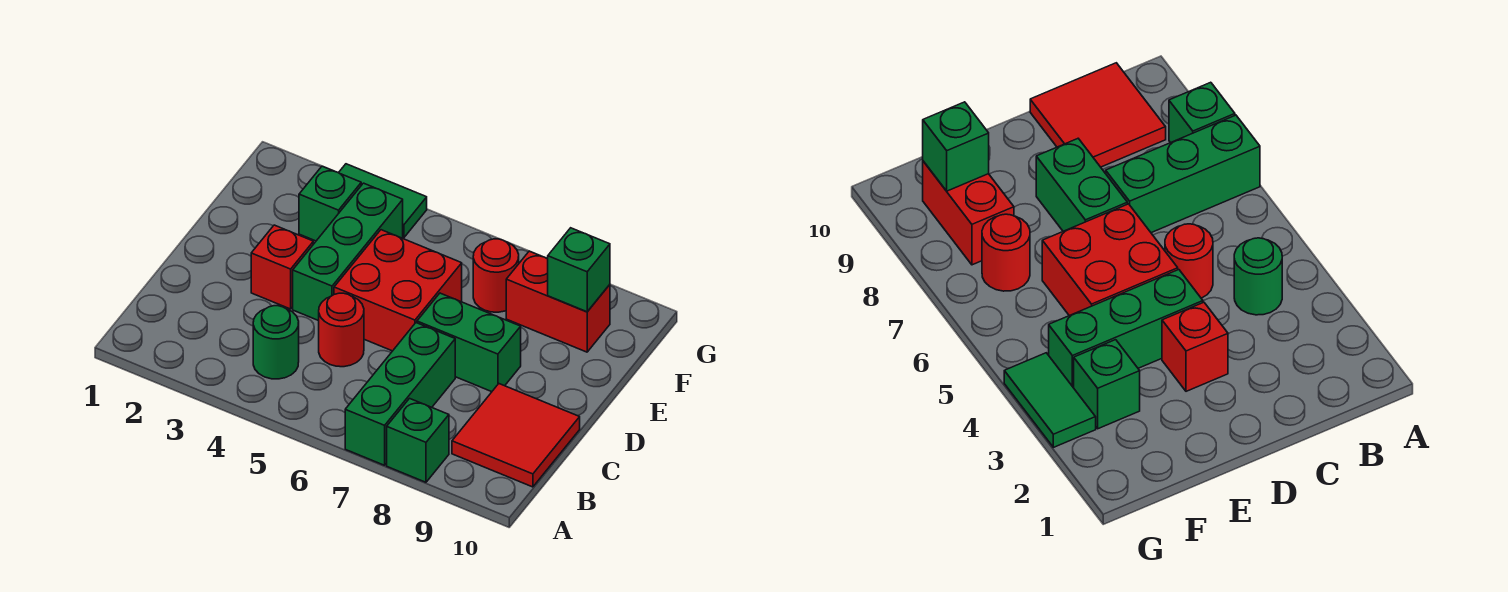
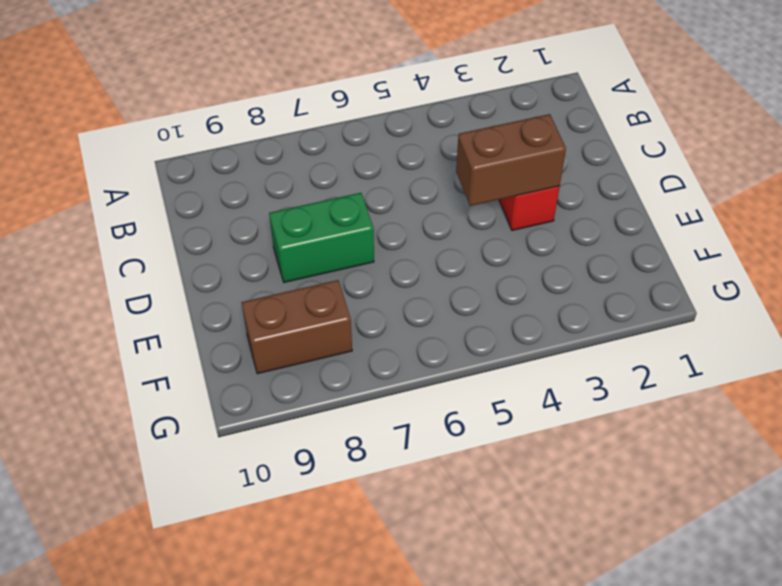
brown 1x2 brick [456,114,566,206] -> none
brown 1x2 brick [241,280,352,374] -> red 1x2 brick [506,251,610,352]
none -> green 1x3 brick [345,323,455,465]
none -> green 1x1 brick [387,398,449,482]
none -> green 1x1 round brick [253,306,299,379]

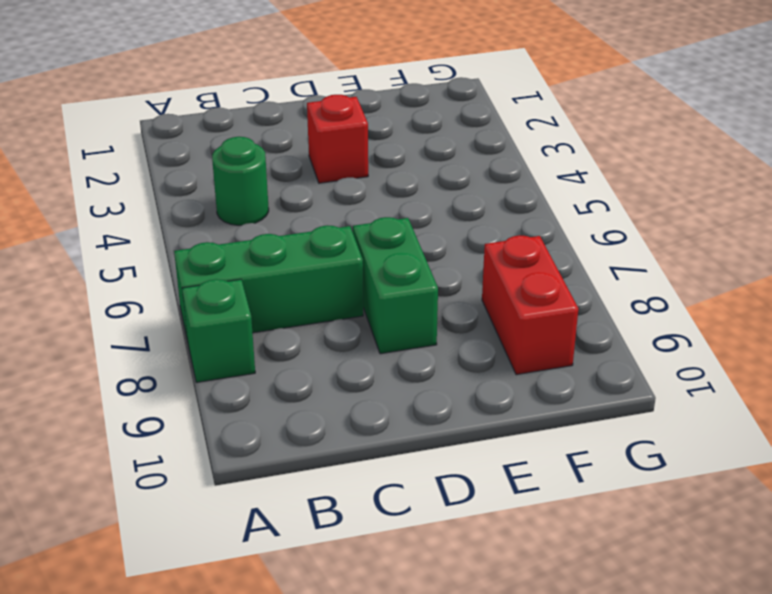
none -> red 2x2 tile [452,384,580,487]
none -> red 1x1 round brick [319,293,364,367]
none -> green 1x3 brick [293,183,403,321]

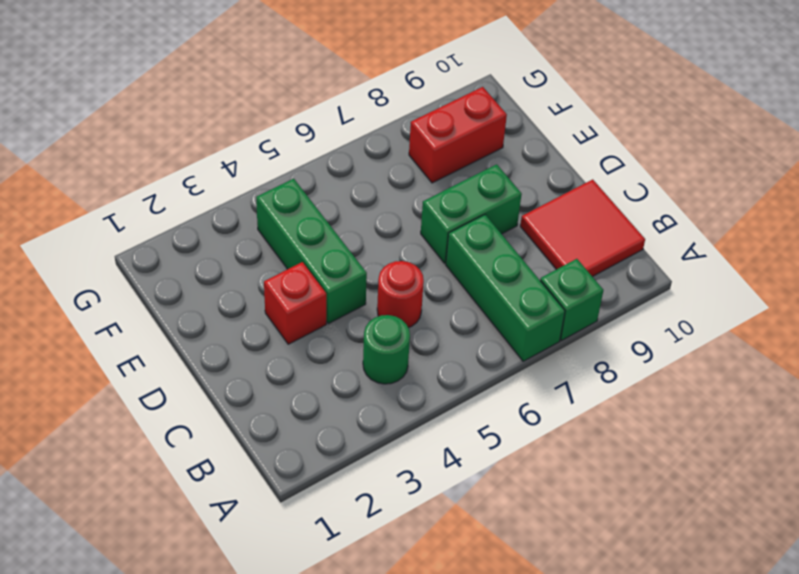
none -> red 2x2 brick [334,230,462,351]
none -> green 1x1 brick [299,166,361,241]
none -> red 1x1 round brick [473,239,519,312]

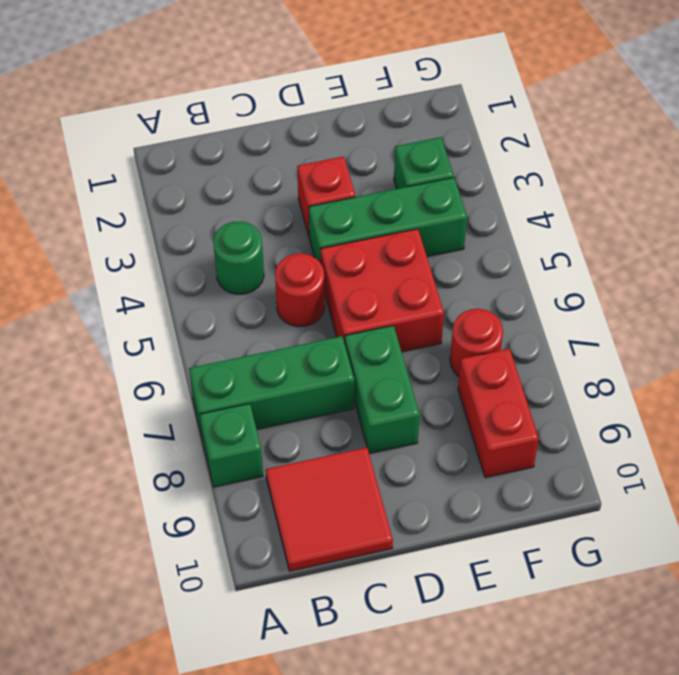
none -> green 1x2 tile [339,164,427,238]
none -> green 1x1 brick [547,228,610,312]

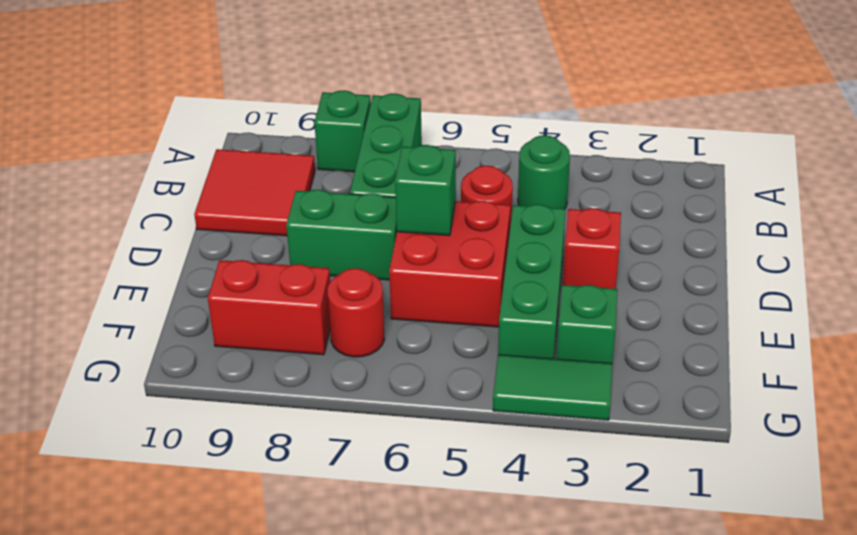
green 1x1 brick [395,145,456,236] -> green 1x1 brick moved to [547,228,610,312]

